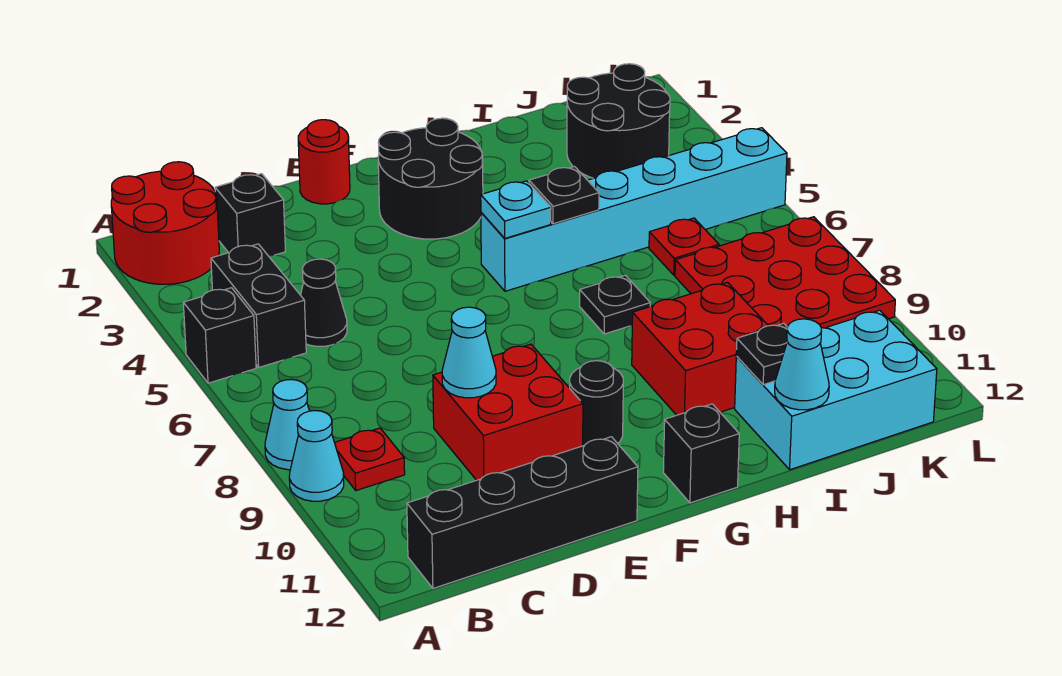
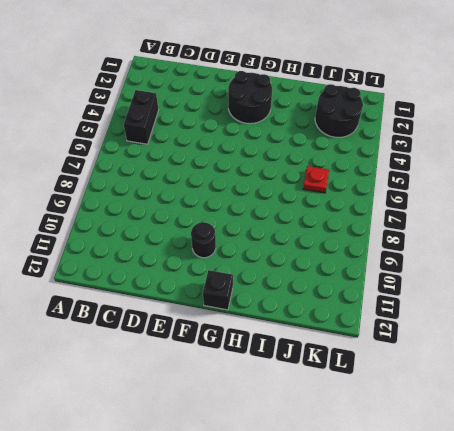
none -> red 2x2 round brick [111,162,219,284]
none -> black 1x1 brick [183,288,256,383]
none -> cyan 1x1 cone [265,379,309,470]

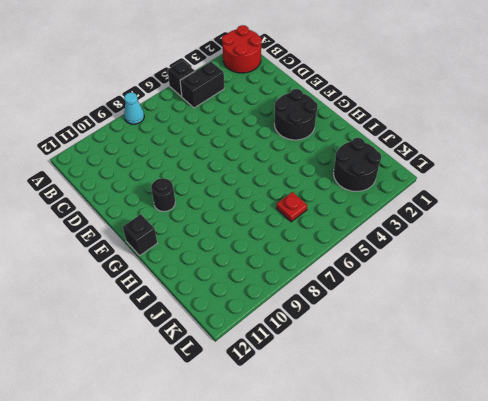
none -> cyan 1x1 cone [289,411,344,501]
none -> red 1x1 plate [335,428,405,490]
none -> black 1x4 brick [407,437,638,588]

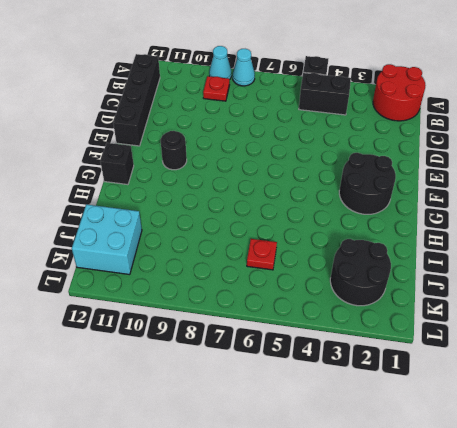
cyan 2x2 brick [72,204,142,275] -> cyan 2x3 brick [735,310,937,470]
none -> black 1x1 brick [215,174,286,256]
none -> black 1x1 cone [301,259,347,346]
none -> red 2x2 brick [433,344,583,480]

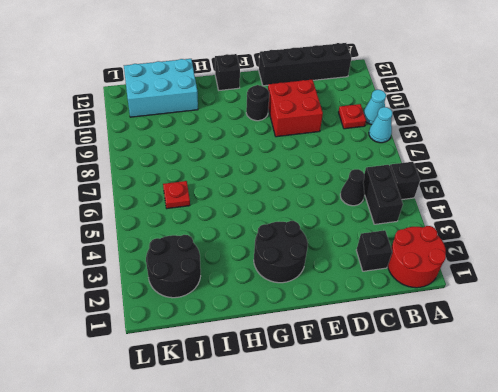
none -> red 1x1 round brick [298,120,350,204]
none -> cyan 1x6 brick [481,128,787,291]
none -> black 1x1 plate [580,275,650,334]

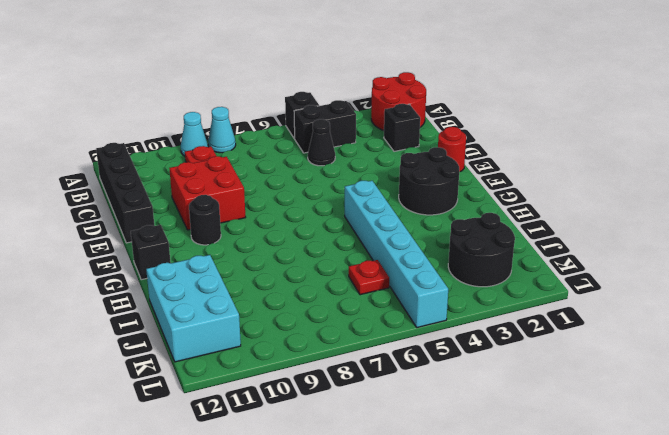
none -> black 1x1 plate [580,275,650,334]
none -> red 2x2 brick [632,282,768,415]
none -> red 3x3 plate [675,217,895,328]

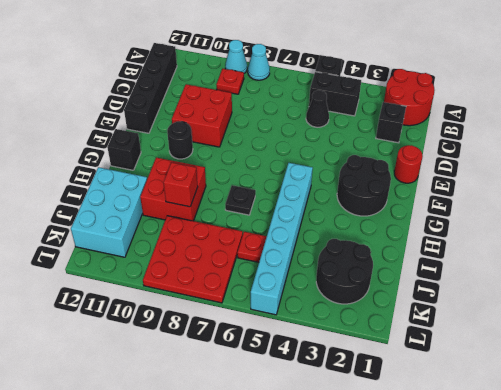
red 1x1 brick [164,162,198,207] -> none
none -> cyan 1x1 cone [442,307,496,398]
none -> cyan 1x1 plate [481,181,551,238]
none -> black 1x1 plate [529,167,599,224]

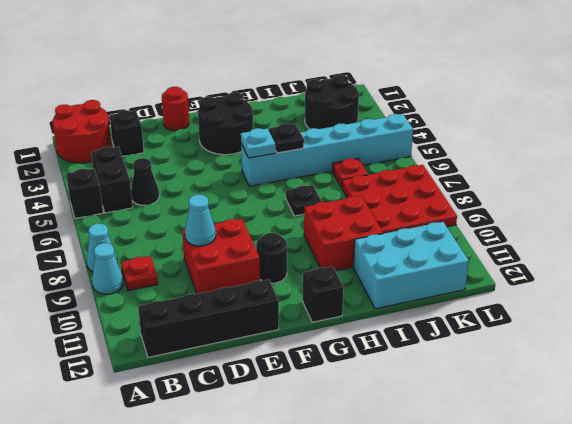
none -> black 1x1 plate [736,323,787,385]
none -> cyan 1x1 cone [775,319,829,410]

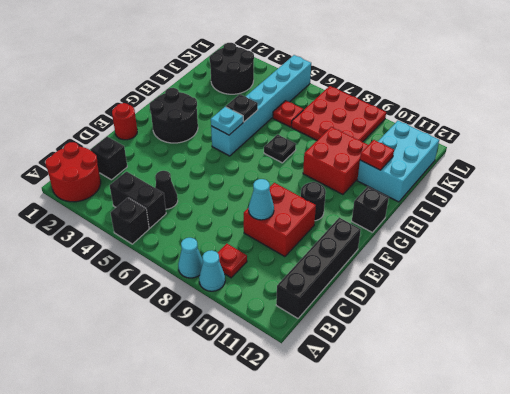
red 1x1 plate [360,140,394,170] -> black 1x1 plate [736,323,787,385]
none -> cyan 1x1 cone [775,319,829,410]

